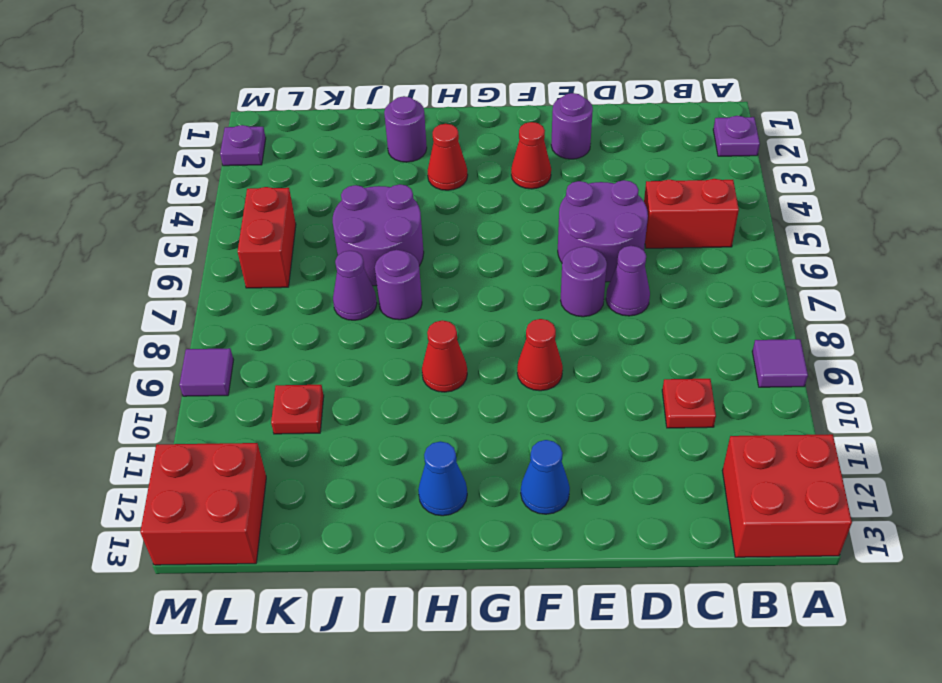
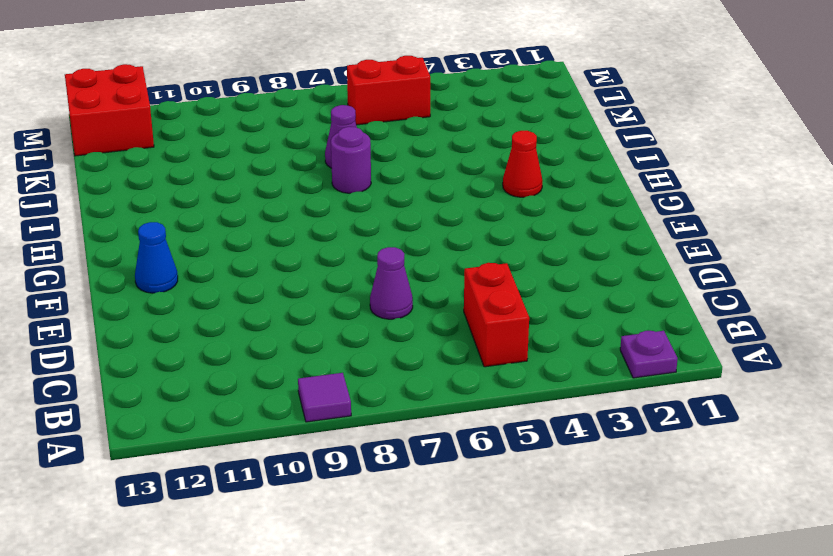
none -> red 2x2 brick [722,434,852,557]
none -> red 1x1 plate [662,379,716,428]
none -> purple 2x2 round brick [558,180,648,282]

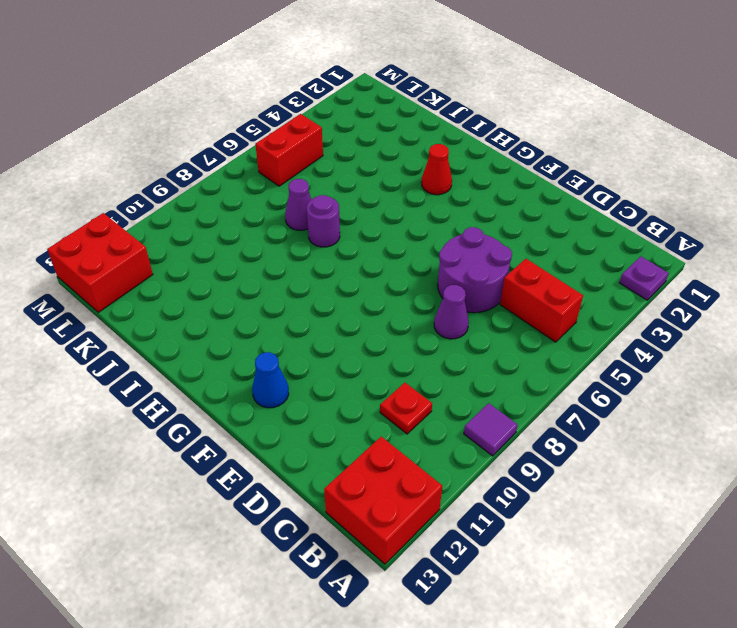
none -> purple 1x1 round brick [551,93,593,159]
none -> purple 1x1 round brick [561,247,607,317]
none -> red 1x1 cone [511,122,551,189]

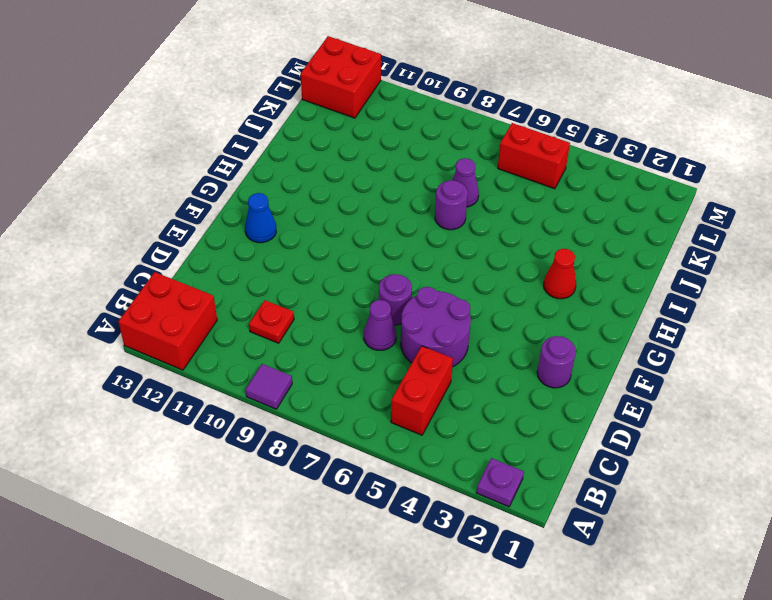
none -> red 1x1 cone [511,122,551,189]
none -> red 1x1 cone [517,319,563,391]
none -> red 1x1 cone [422,320,467,392]

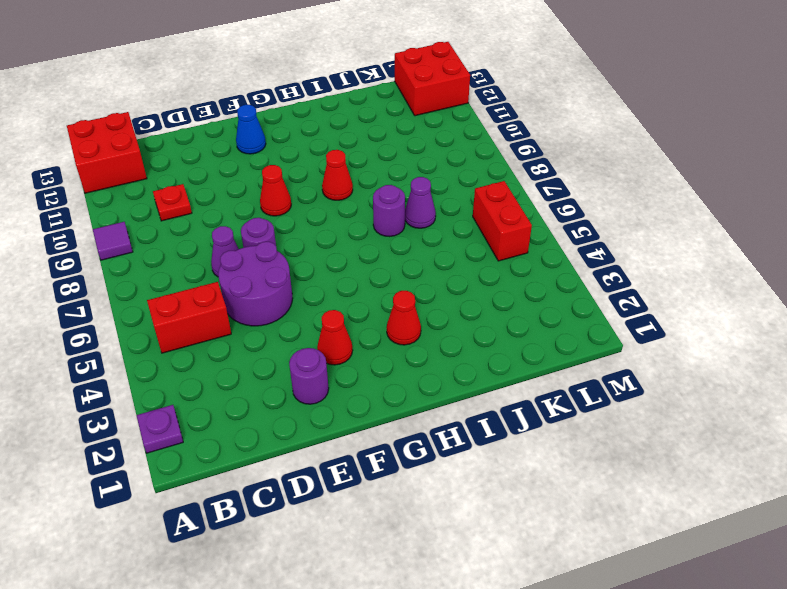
none -> blue 1x1 cone [418,441,467,516]
none -> purple 1x1 round brick [384,96,427,162]
none -> purple 2x2 round brick [333,184,424,286]

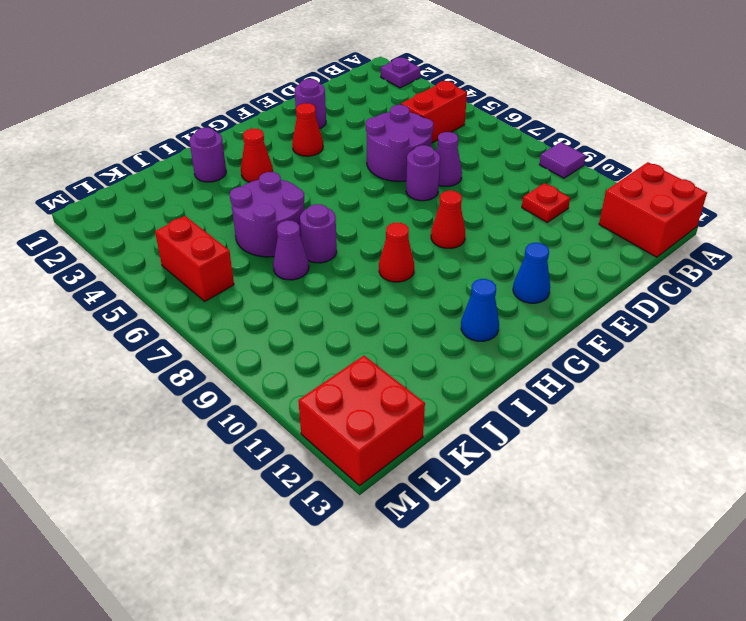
none -> red 1x1 plate [271,385,324,434]
none -> purple 1x1 plate [220,125,266,166]
none -> purple 1x1 tile [179,348,233,396]

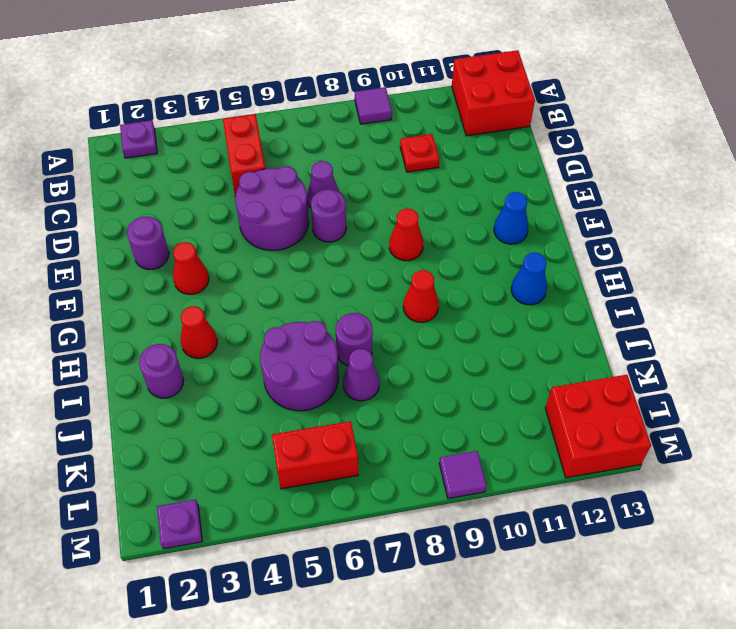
none -> red 1x1 plate [271,385,324,434]

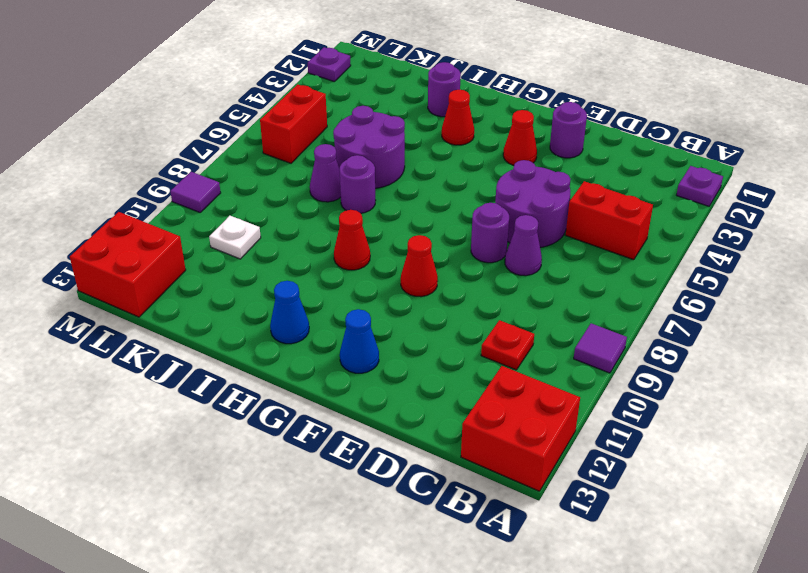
white 1x1 plate [209,216,261,259] -> red 1x1 plate [271,385,324,434]

